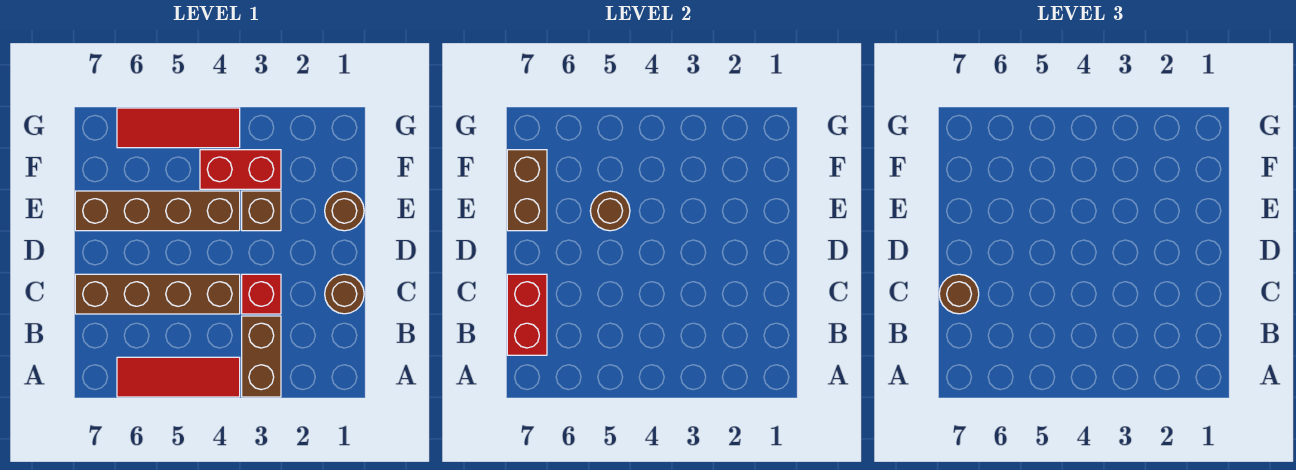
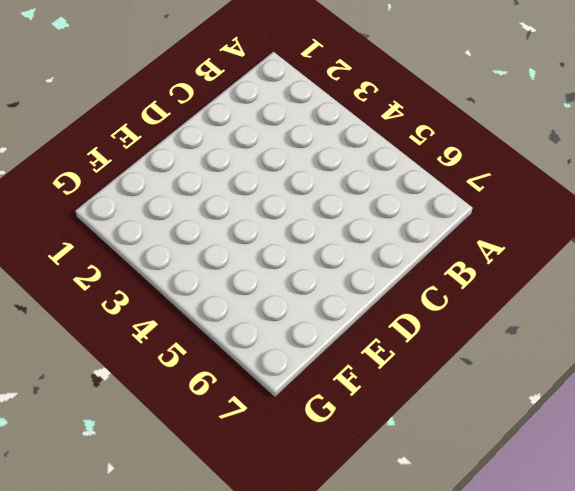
none -> brown 1x2 brick [242,316,281,397]
none -> red 1x3 tile [117,357,240,397]
none -> brown 1x1 round brick [325,274,364,314]

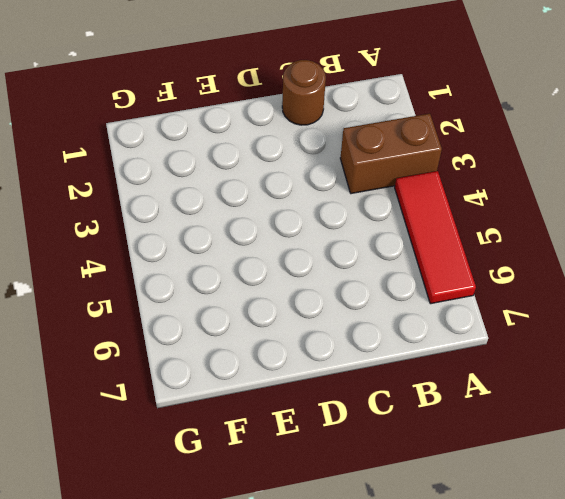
none -> red 1x1 brick [242,274,281,314]
none -> brown 1x4 brick [75,274,240,314]
none -> brown 1x1 round brick [325,191,364,231]

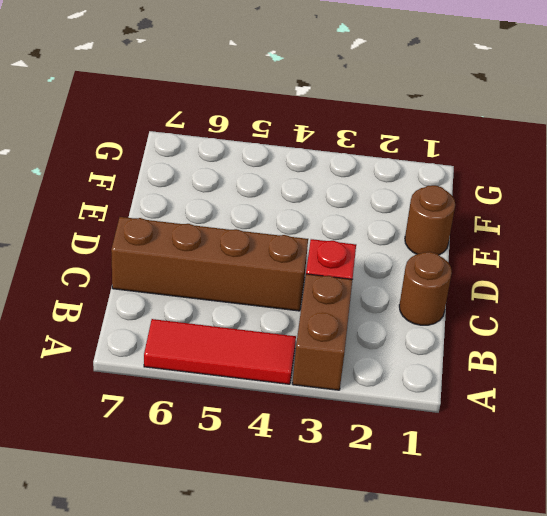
none -> brown 1x1 brick [242,191,281,231]
none -> brown 1x4 brick [75,191,240,231]
none -> red 1x2 brick [200,150,281,189]

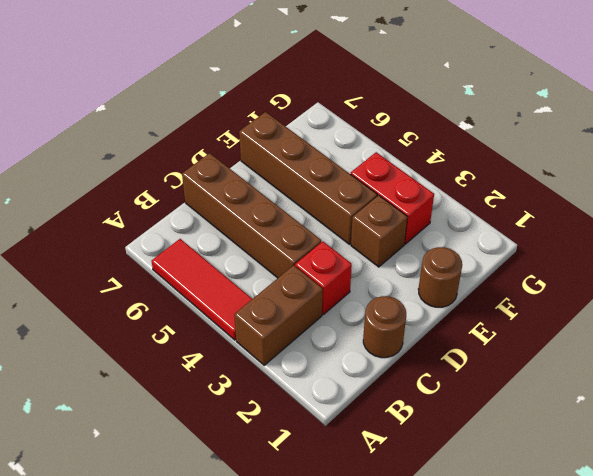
none -> red 1x3 tile [117,108,240,148]
none -> red 1x2 brick [507,274,547,355]
none -> brown 1x1 round brick [590,191,630,231]

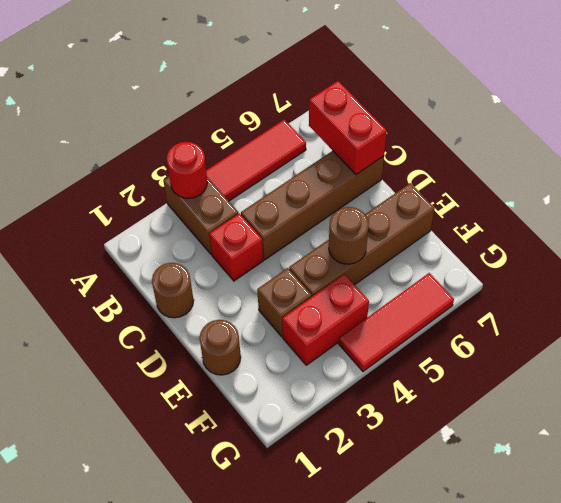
red 1x1 round brick [167,142,207,198] -> none
none -> brown 1x2 brick [507,150,547,231]
none -> brown 1x1 round brick [939,274,979,314]

